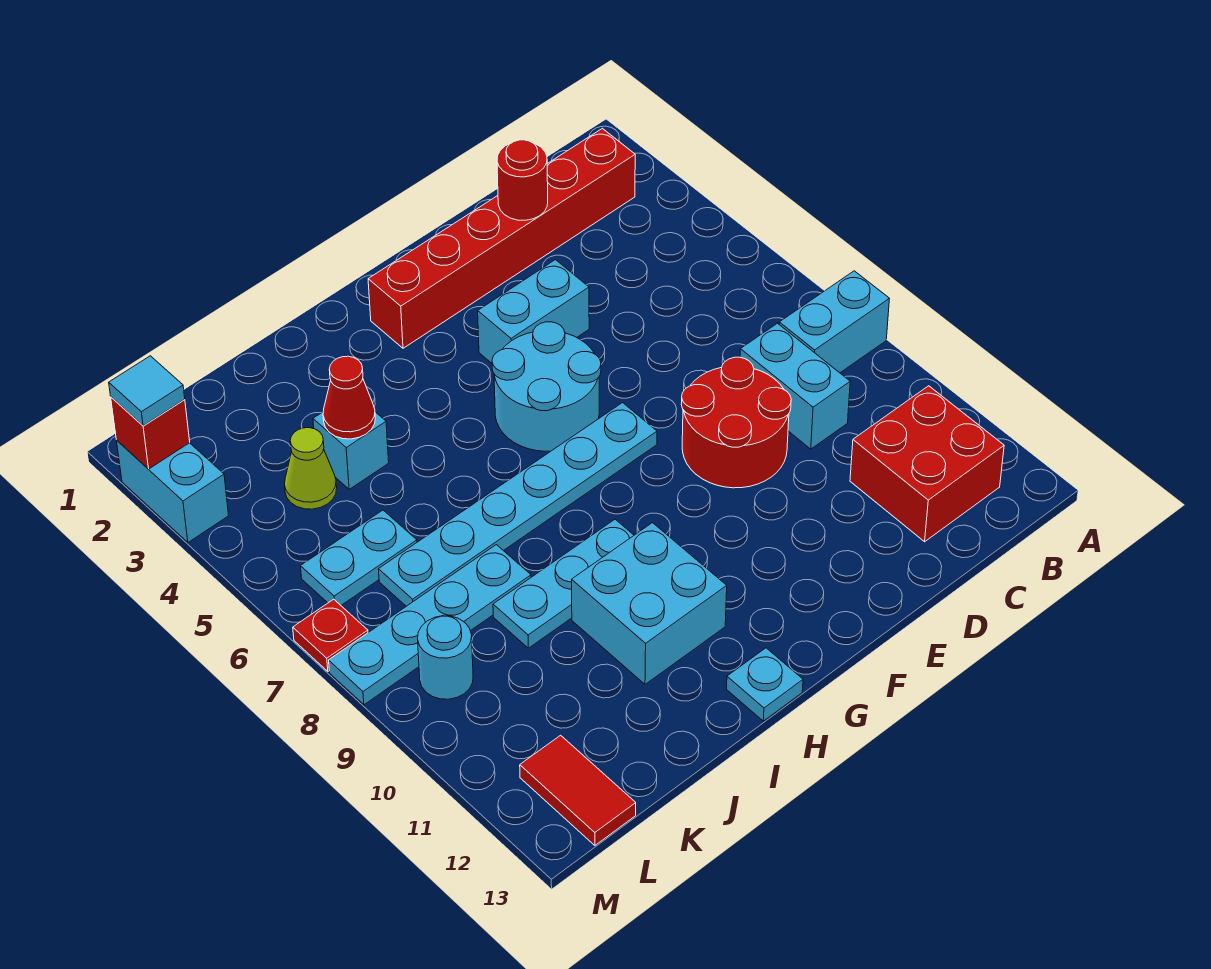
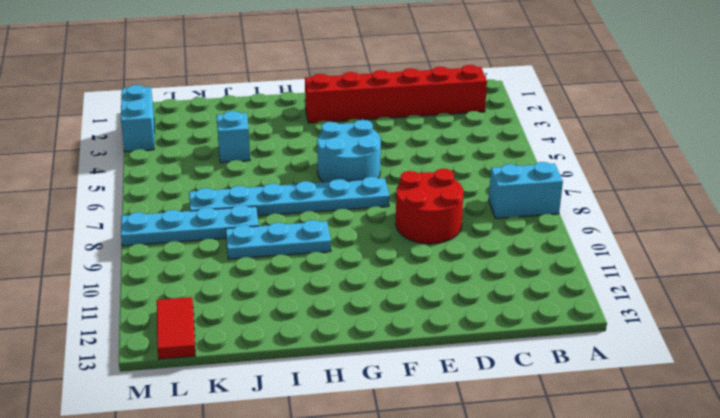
none -> red 2x2 brick [850,386,1004,542]
none -> cyan 1x2 brick [740,323,850,449]
none -> cyan 1x2 brick [478,260,589,363]

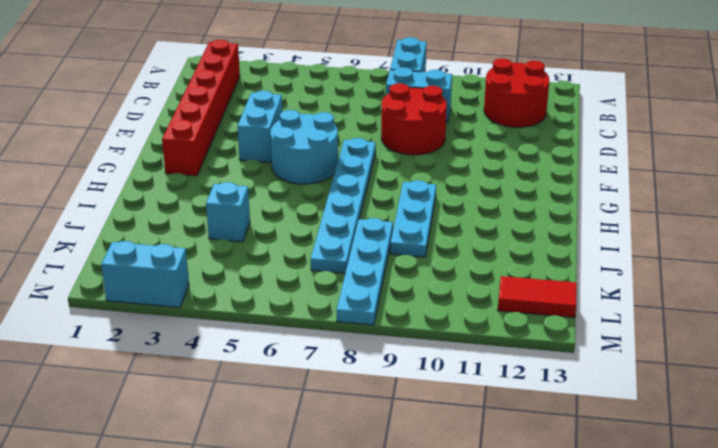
red 2x2 round brick [484,59,549,127] -> red 2x2 brick [850,386,1004,542]
none -> cyan 2x2 brick [572,523,727,684]
none -> cyan 1x1 plate [727,648,803,721]
none -> lime 1x1 cone [284,428,337,509]

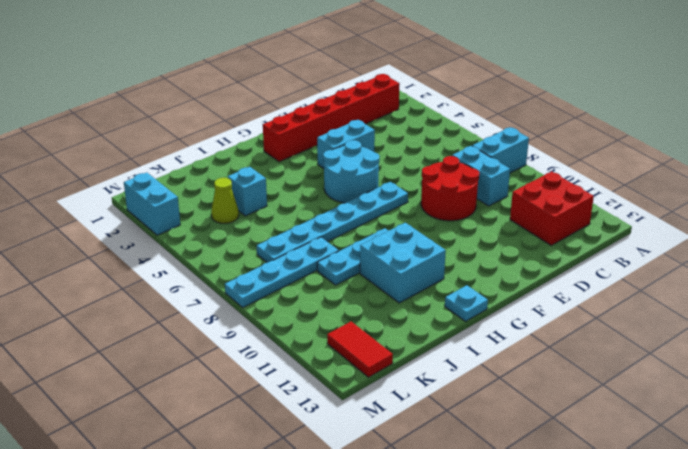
none -> cyan 1x2 plate [300,510,417,605]
none -> cyan 1x1 round brick [418,616,473,699]
none -> red 1x1 plate [293,599,368,671]

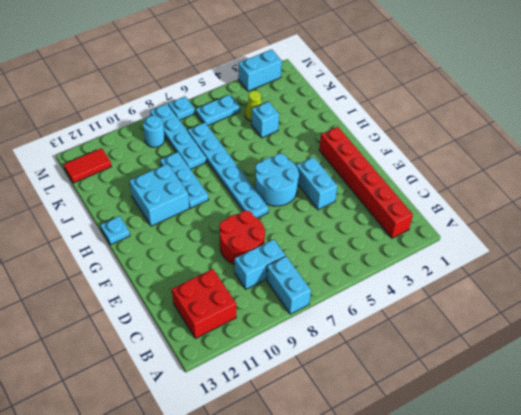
cyan 1x2 plate [196,95,240,126] -> cyan 1x2 plate turned to [300,510,417,605]
cyan 1x1 plate [168,96,195,120] -> red 1x1 plate [293,599,368,671]
none -> red 1x1 round brick [497,140,548,220]
none -> red 1x1 cone [323,356,375,439]
none -> red 1x1 brick [111,397,190,469]

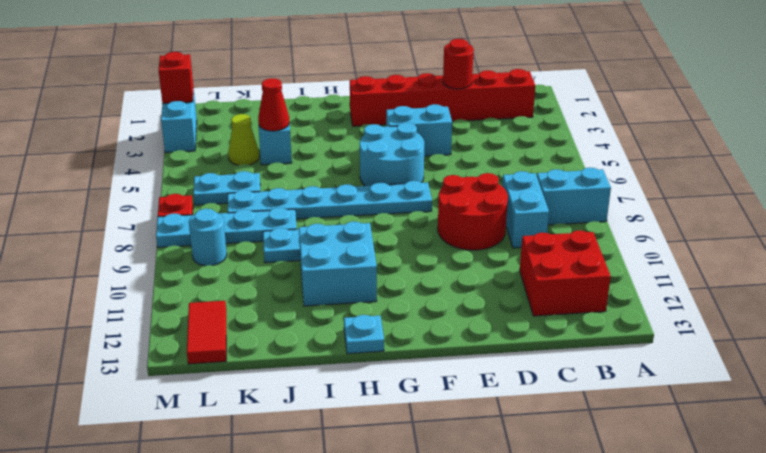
none -> cyan 1x1 tile [109,356,185,426]

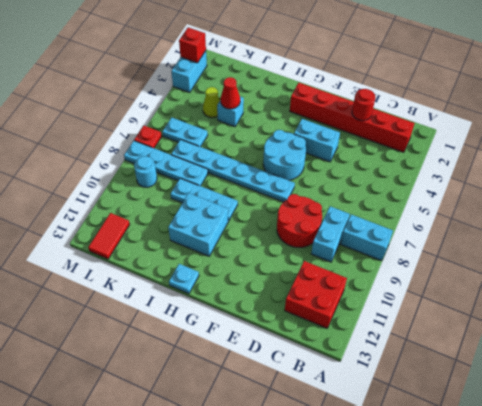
none -> cyan 1x1 tile [109,356,185,426]

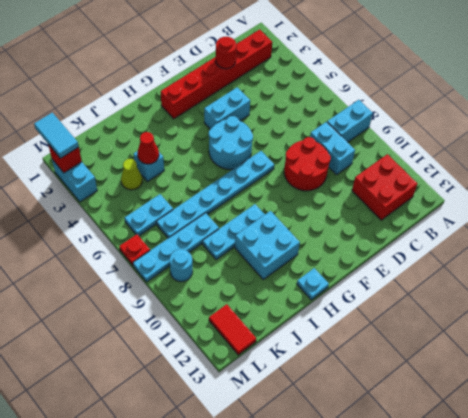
cyan 1x2 tile [34,113,79,158] -> cyan 1x1 tile [109,356,185,426]

